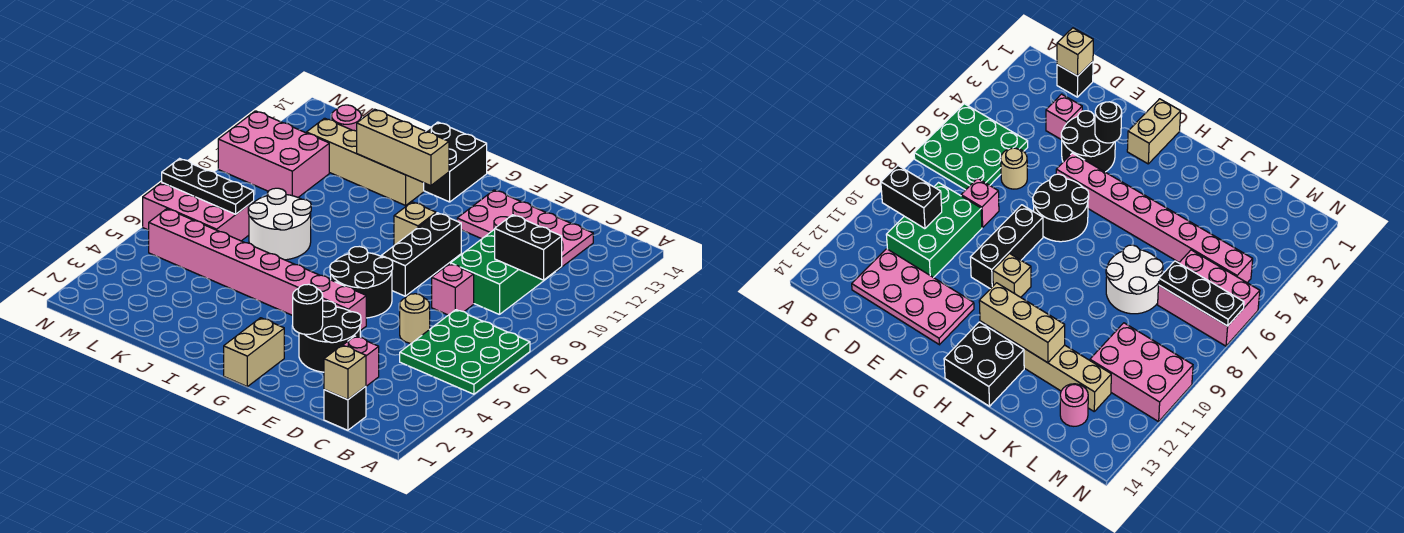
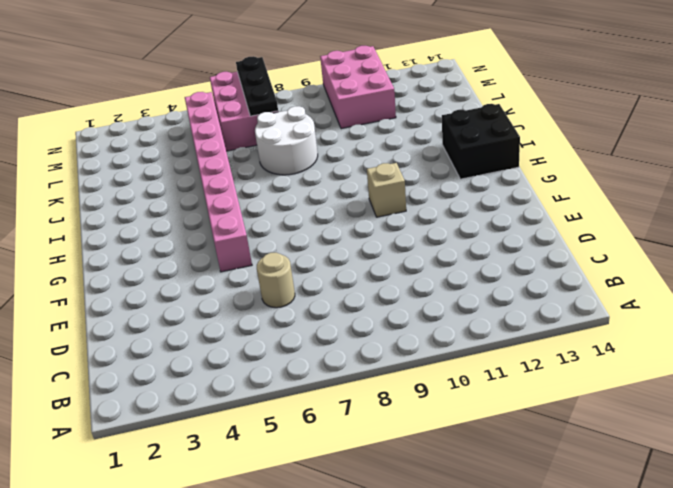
none -> green 3x3 plate [400,310,530,394]
none -> black 1x1 brick [324,386,366,430]
none -> green 2x3 brick [451,229,555,315]

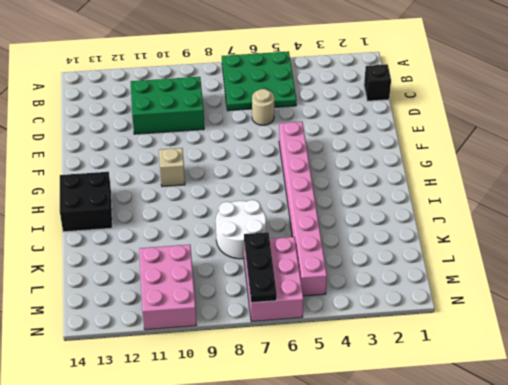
none -> pink 2x4 plate [457,190,593,271]
none -> pink 1x1 brick [343,336,379,386]
none -> pink 1x1 brick [432,264,474,315]

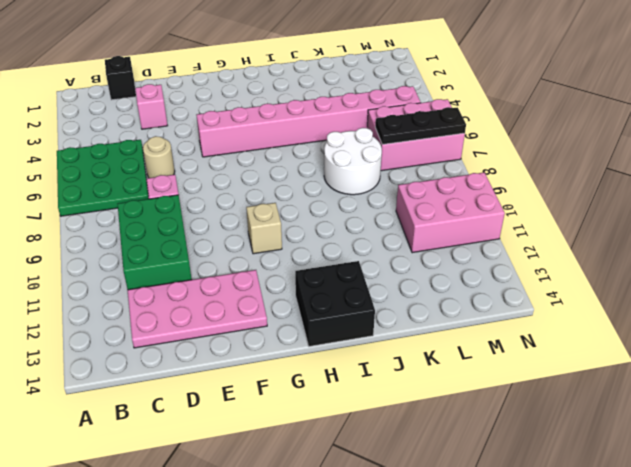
none -> black 2x2 round brick [299,301,361,372]
none -> black 2x2 round brick [330,246,393,318]
none -> black 1x3 brick [381,213,461,296]

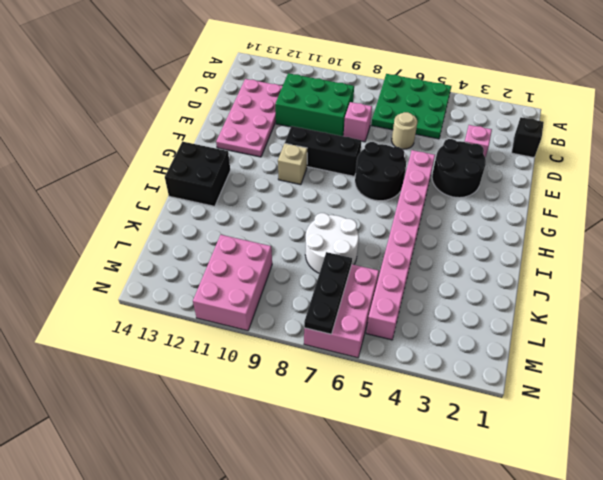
none -> tan 1x2 brick [224,318,284,387]
none -> tan 1x4 brick [307,118,424,205]
none -> pink 1x1 round brick [331,105,361,131]

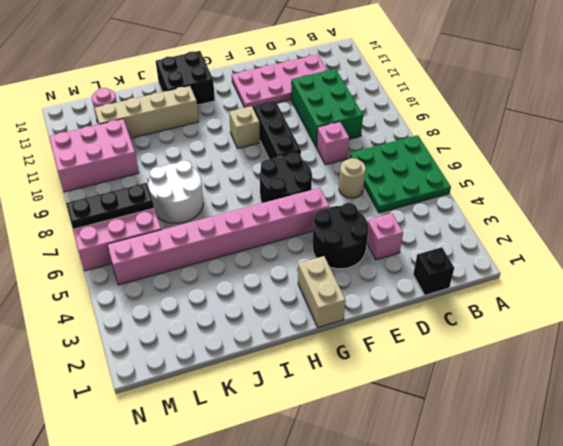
none -> black 1x2 brick [495,215,562,280]
none -> tan 1x1 brick [324,345,366,400]
none -> black 1x1 round brick [293,284,323,334]

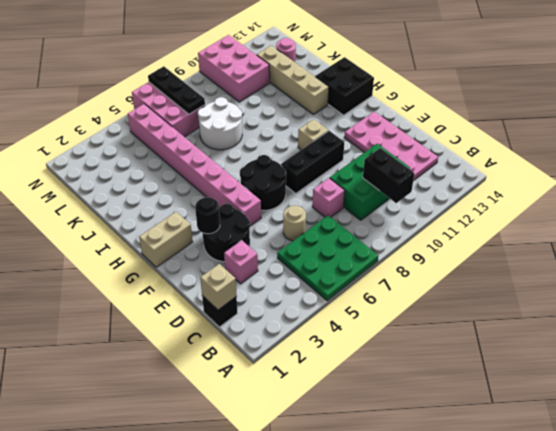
none -> tan 1x3 brick [357,109,449,186]

